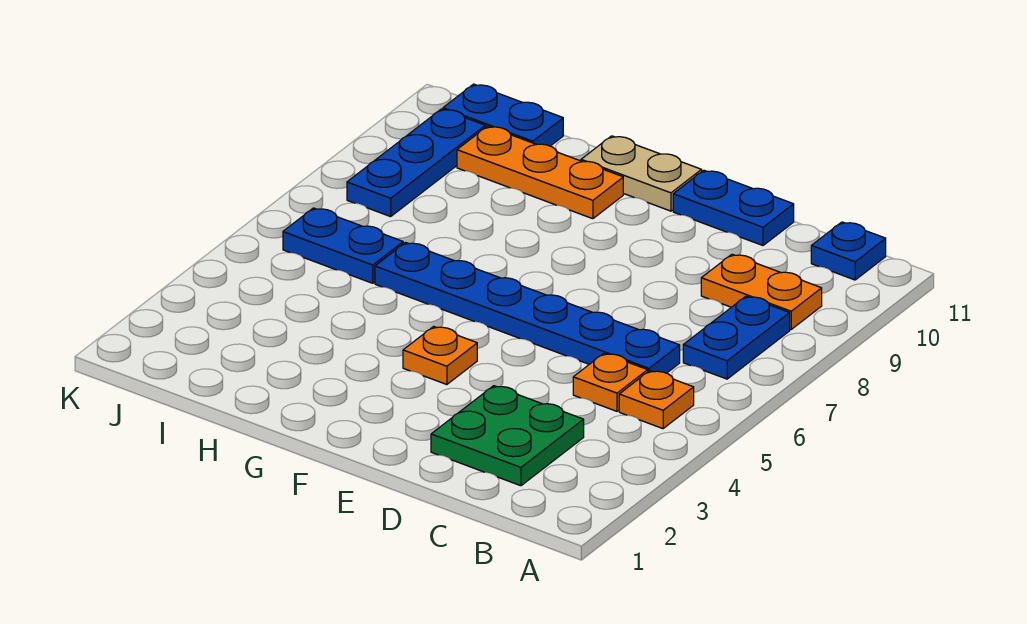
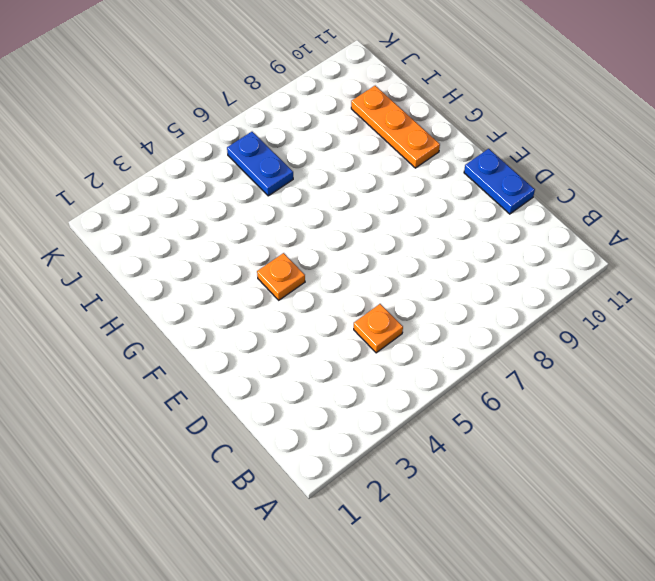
none -> orange 1x1 plate [619,371,694,429]
none -> blue 1x2 plate [683,296,790,379]
none -> orange 1x2 plate [701,254,822,329]

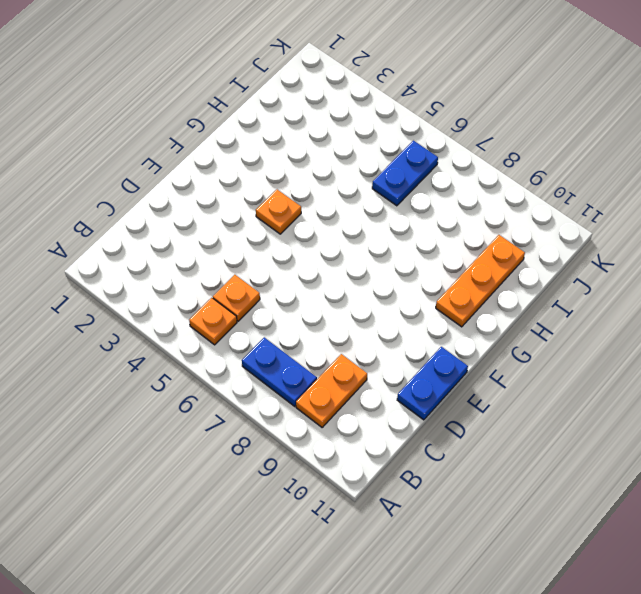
none -> blue 1x1 plate [811,222,886,280]
none -> green 2x2 plate [431,386,584,486]
none -> blue 1x6 plate [375,243,680,373]

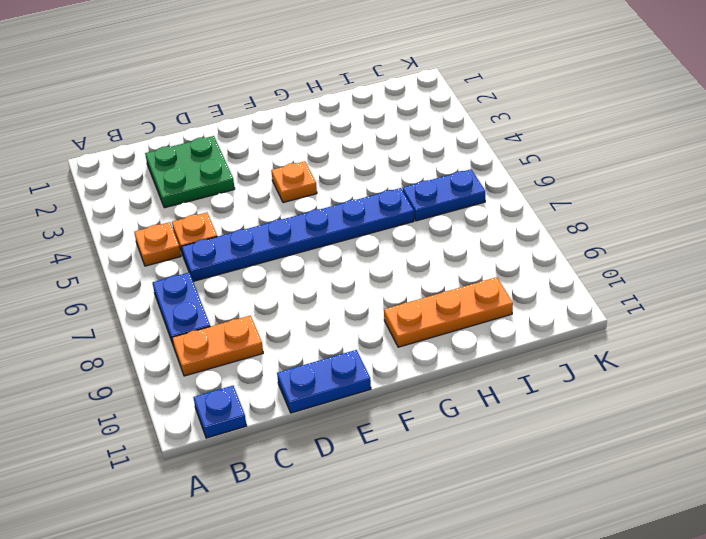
none -> tan 1x2 plate [581,136,702,211]
none -> blue 1x2 plate [443,84,563,146]
none -> blue 1x3 plate [347,109,485,217]

